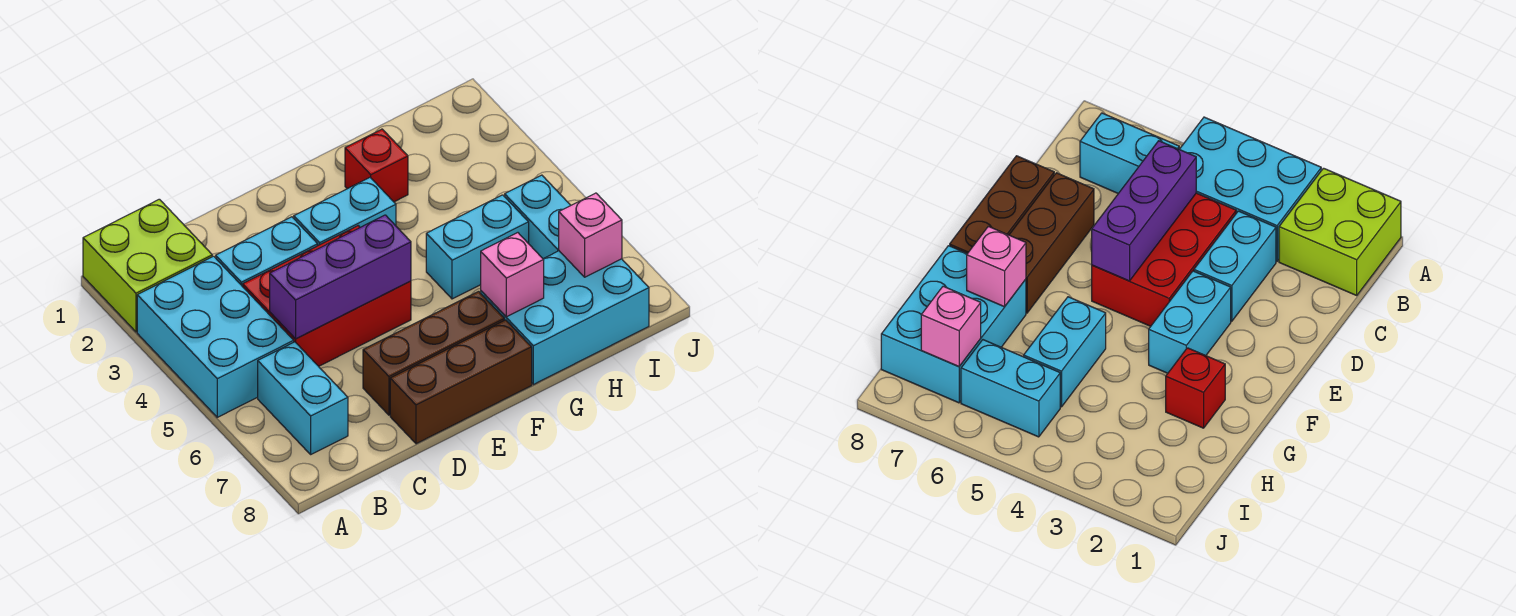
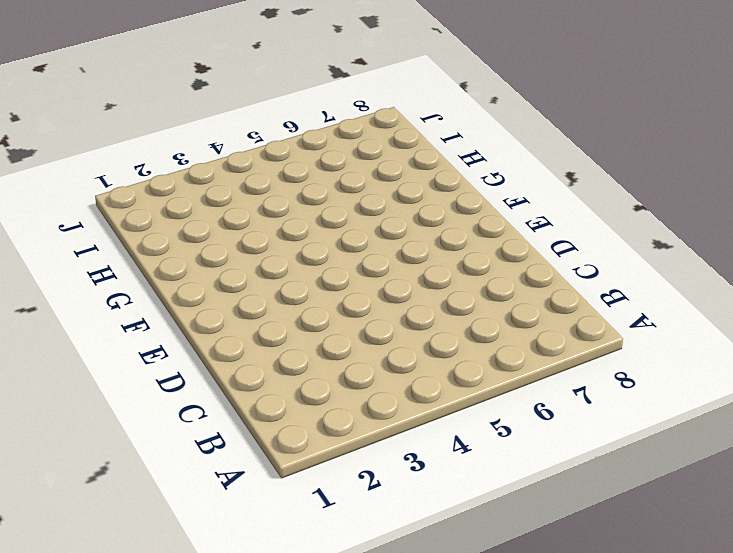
none -> lime 2x2 brick [83,199,212,332]
none -> cyan 2x3 brick [137,256,294,417]
none -> cyan 1x2 brick [258,342,348,454]

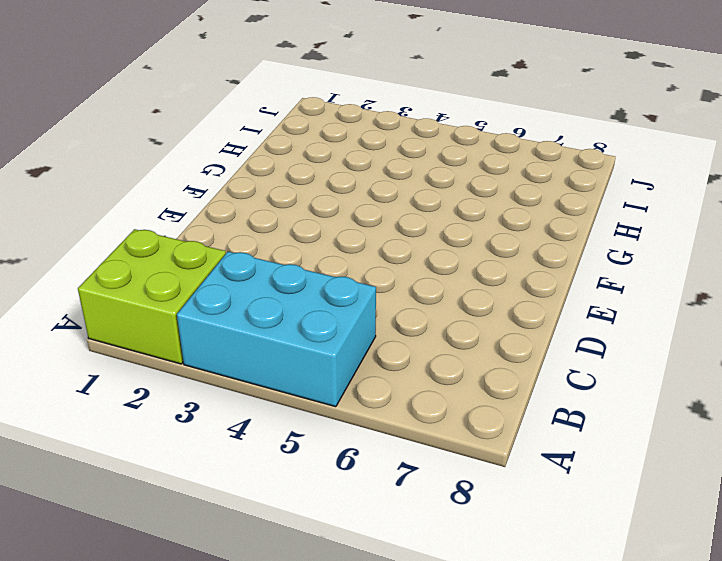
none -> cyan 1x2 brick [258,342,348,454]
none -> cyan 1x2 brick [216,217,318,287]
none -> red 2x3 brick [243,226,411,366]

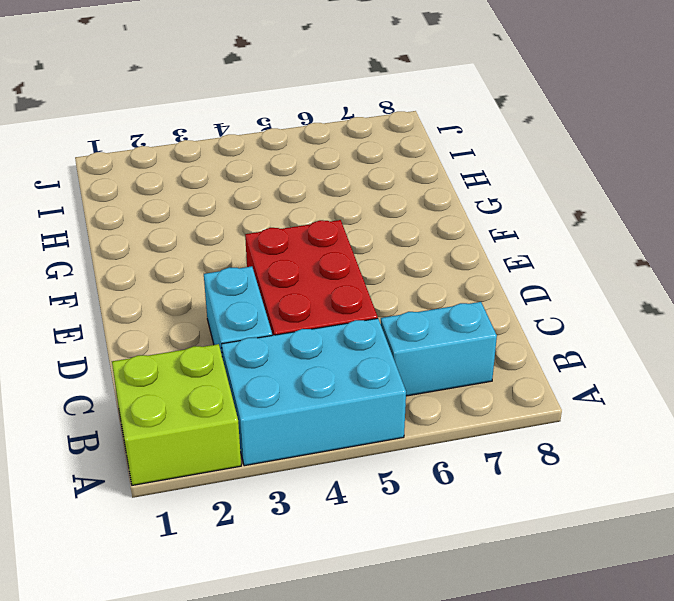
none -> brown 1x3 brick [363,291,504,415]
none -> brown 1x3 brick [390,320,532,444]
none -> cyan 1x2 brick [294,178,396,245]

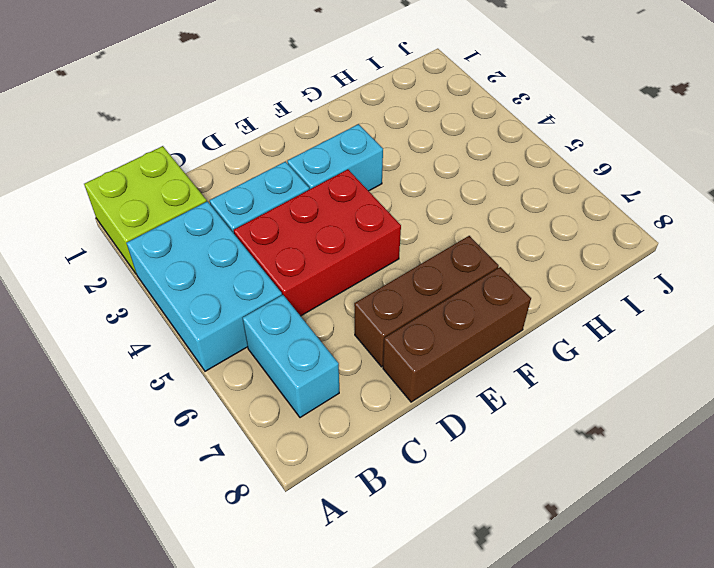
none -> red 1x1 brick [345,129,408,202]
none -> cyan 1x2 brick [426,195,529,299]
none -> cyan 2x3 brick [481,251,649,385]

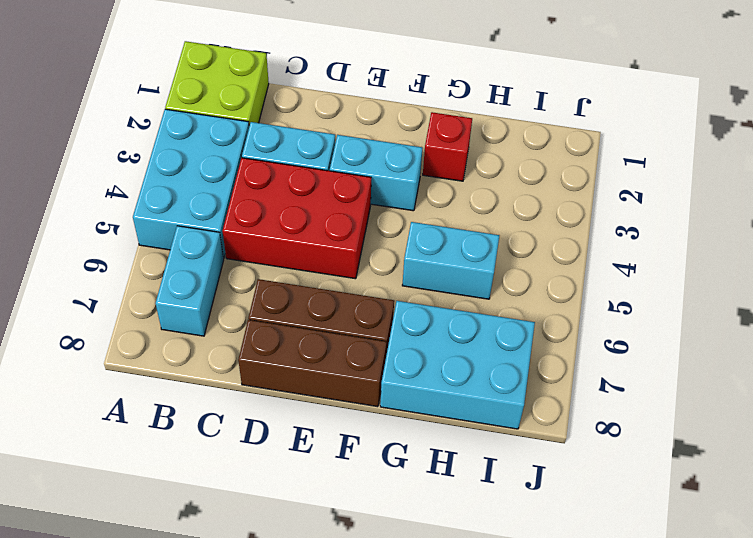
none -> cyan 1x2 brick [505,175,571,259]
none -> purple 1x3 brick [270,215,411,339]
none -> pink 1x1 brick [481,233,544,317]

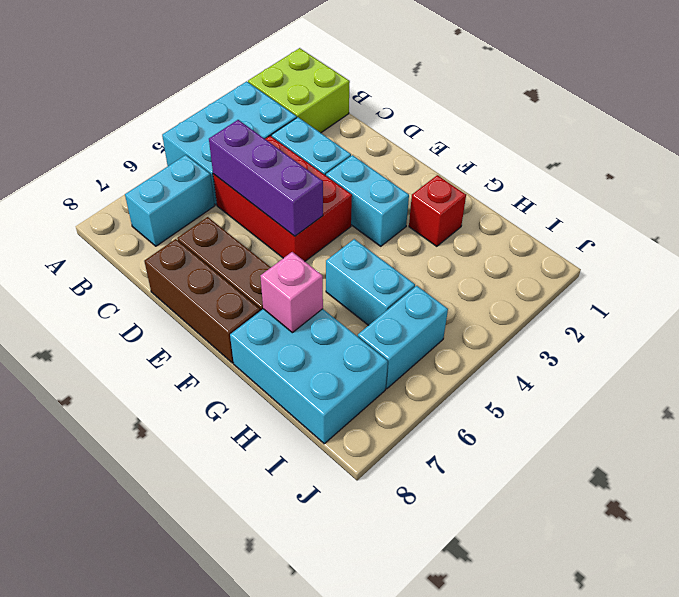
none -> pink 1x1 brick [559,193,622,277]

